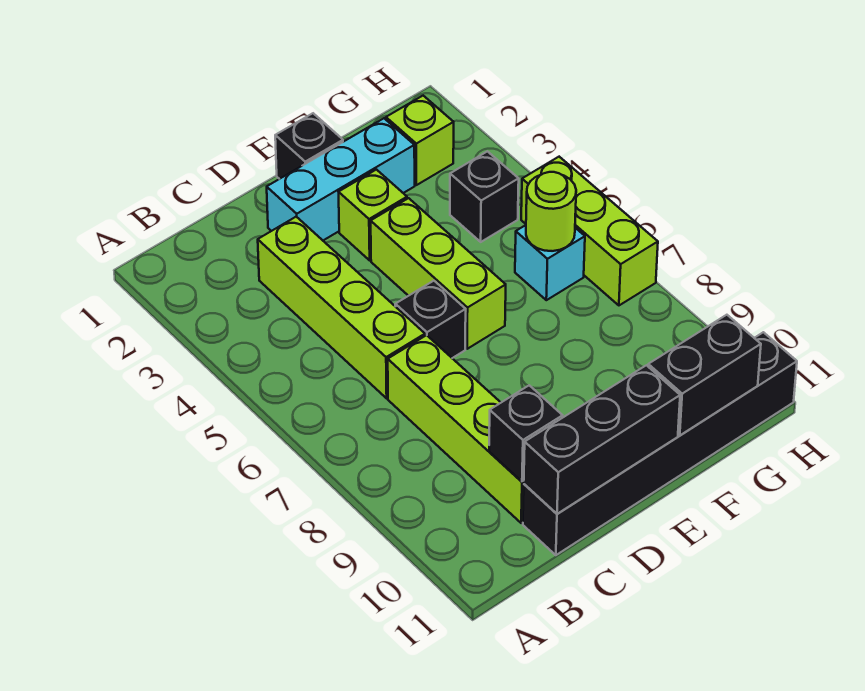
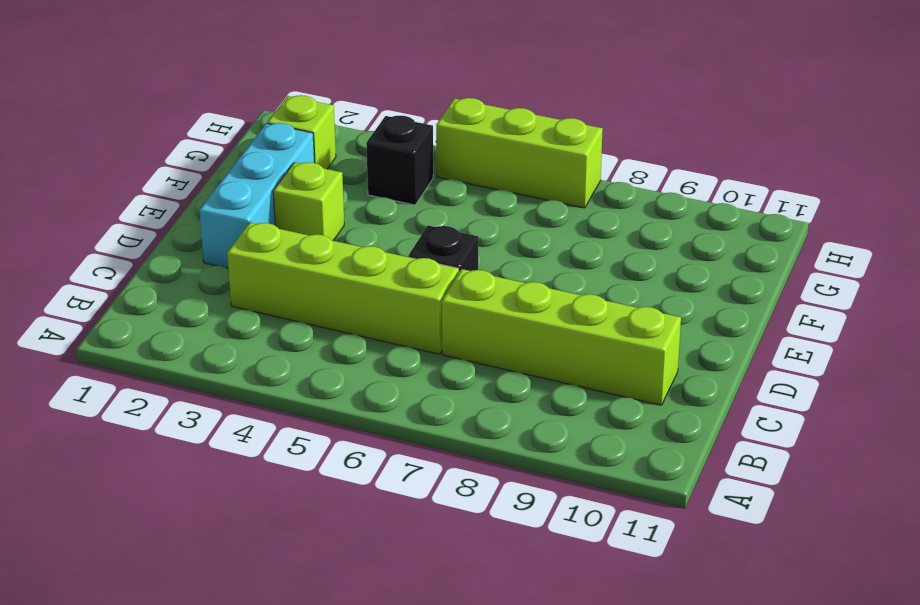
none -> black 1x6 brick [523,332,797,555]
none -> black 1x1 brick [275,113,343,179]
none -> lime 1x3 brick [371,198,506,349]

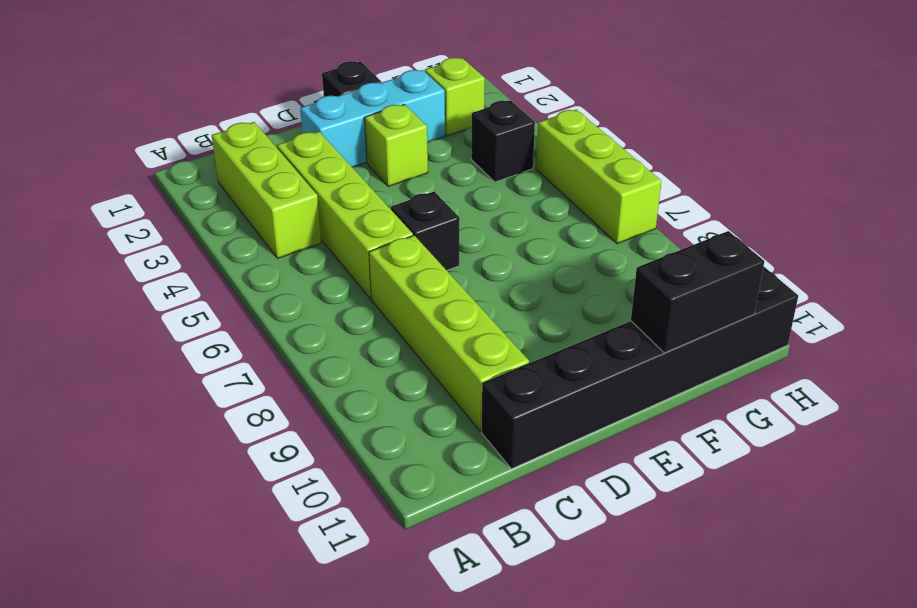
lime 1x3 brick [212,122,321,258] -> lime 1x3 brick moved to [371,198,506,349]
none -> cyan 1x1 brick [515,225,585,300]
none -> black 1x1 brick [489,385,563,482]
none -> black 1x3 brick [524,365,680,514]

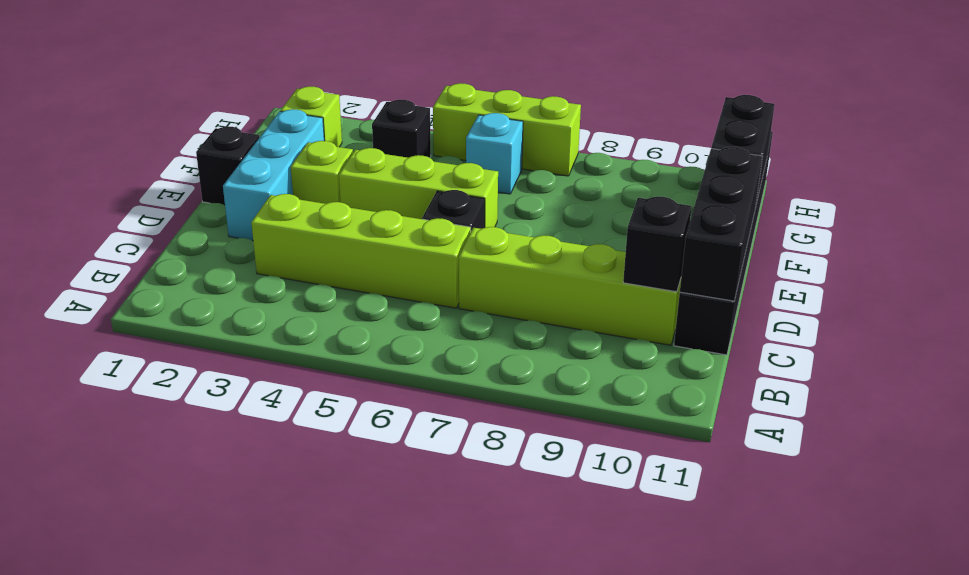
none -> lime 1x1 round brick [526,172,576,251]

